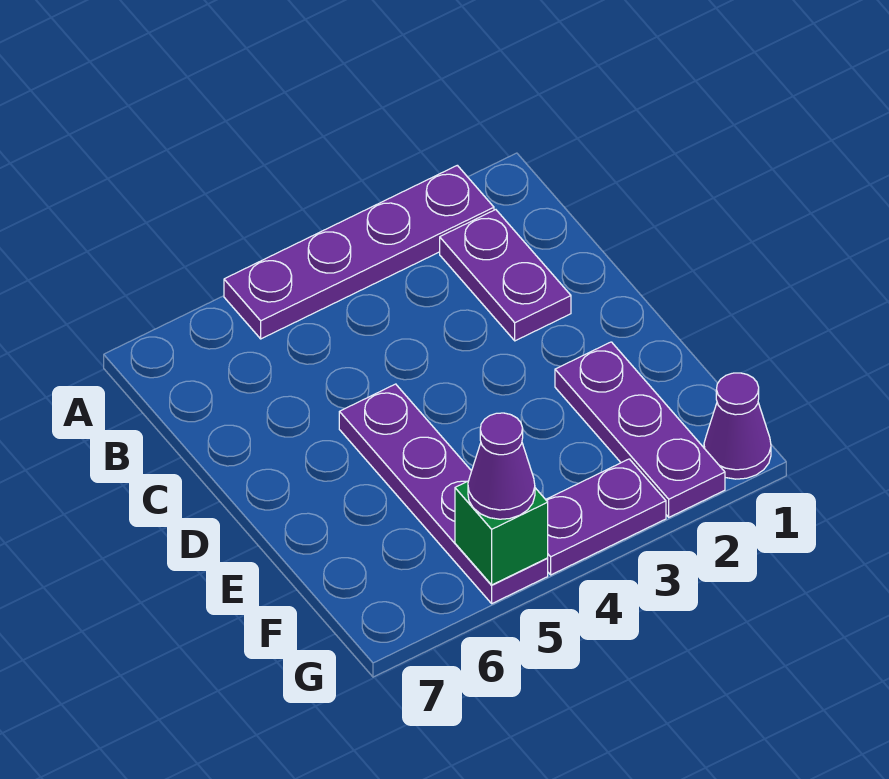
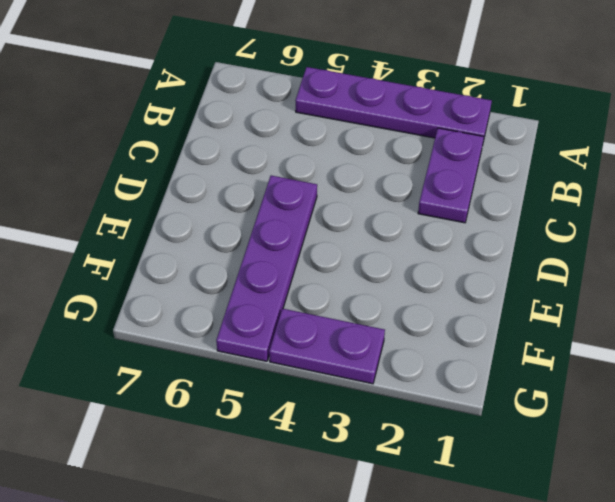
none -> purple 1x3 plate [555,342,725,517]
none -> purple 1x1 cone [704,373,771,479]

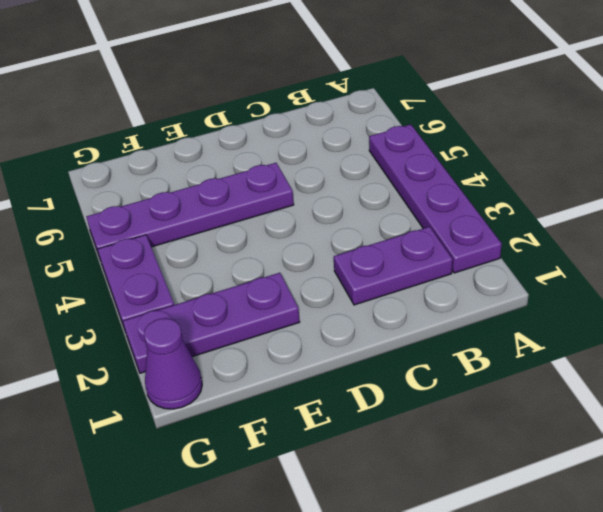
none -> green 1x1 brick [455,481,548,585]
none -> purple 1x1 cone [468,413,535,519]

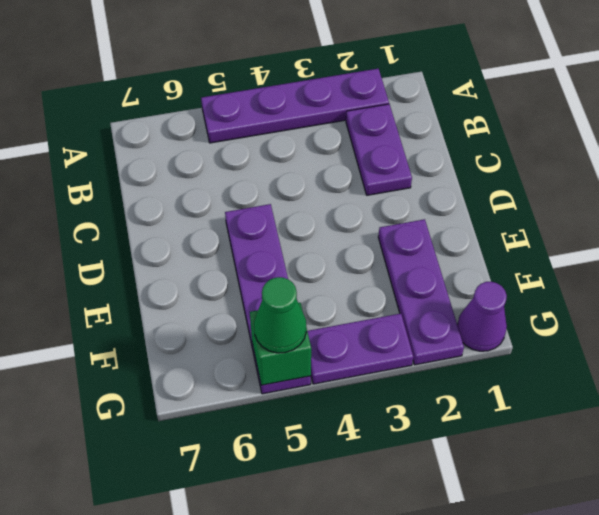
green 1x1 cone [254,277,306,353] -> purple 1x1 cone [468,413,535,519]

